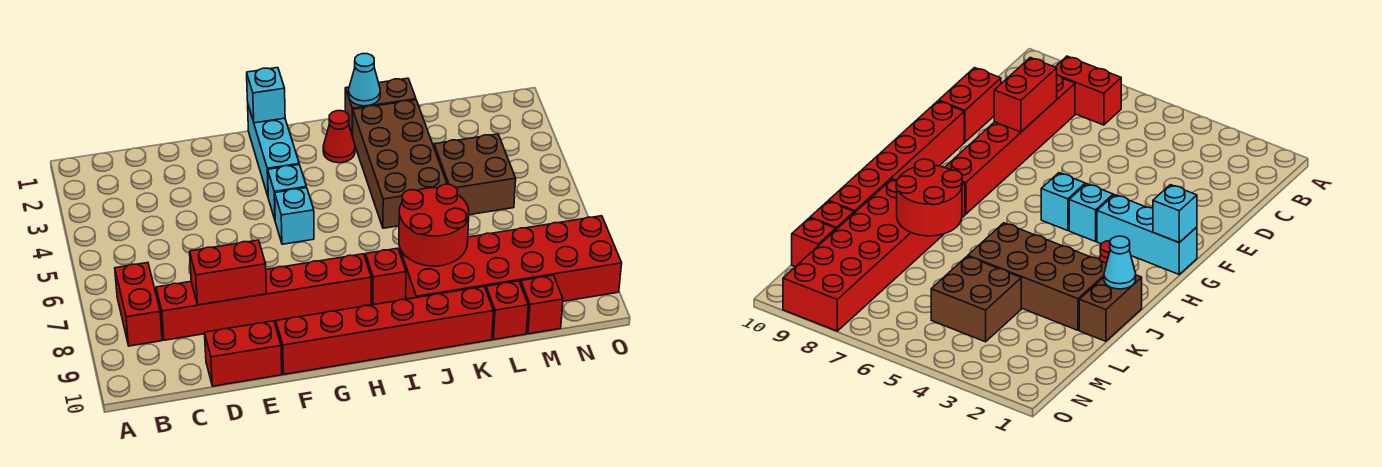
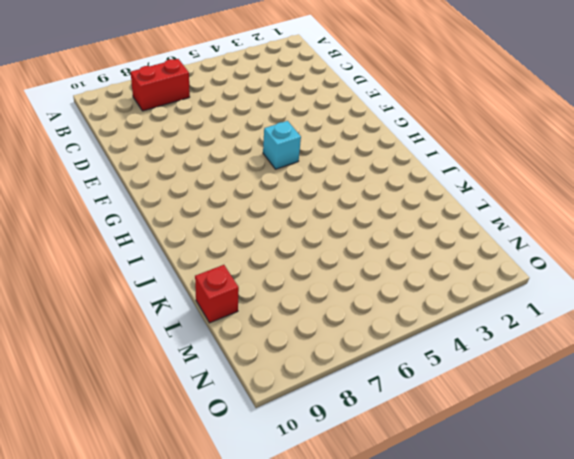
none -> red 1x6 brick [156,254,371,340]
none -> red 1x2 brick [205,321,282,386]
none -> red 1x6 brick [276,287,493,374]

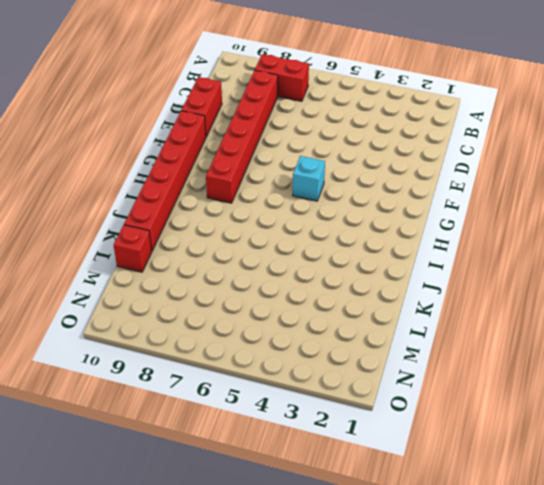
none -> cyan 1x3 brick [248,106,299,196]
none -> cyan 1x1 brick [268,165,306,219]
none -> red 1x1 cone [323,111,355,163]

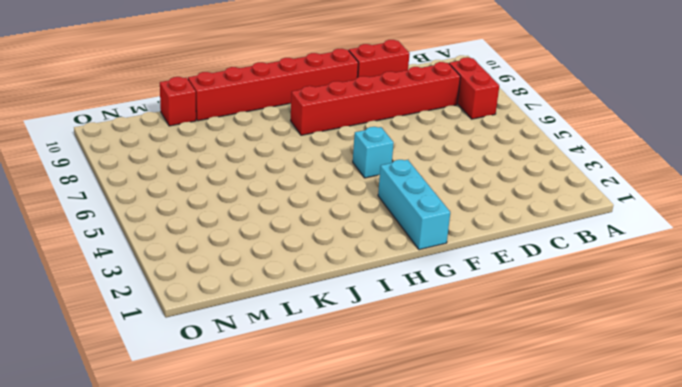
none -> cyan 1x1 brick [268,165,306,219]
none -> red 1x1 cone [323,111,355,163]
none -> red 1x1 brick [365,248,406,305]

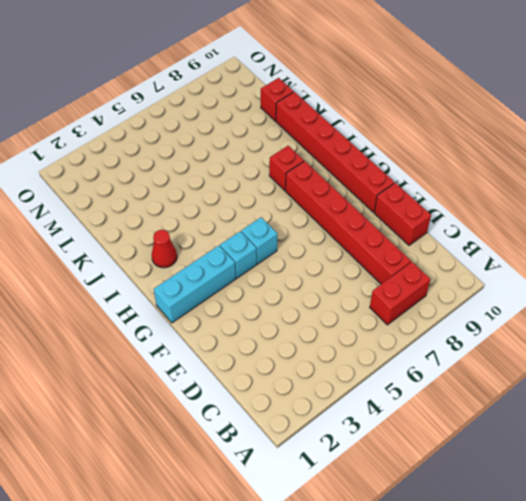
none -> brown 1x2 brick [345,78,416,136]
none -> brown 2x4 brick [353,100,447,228]
none -> red 2x6 brick [400,216,622,301]

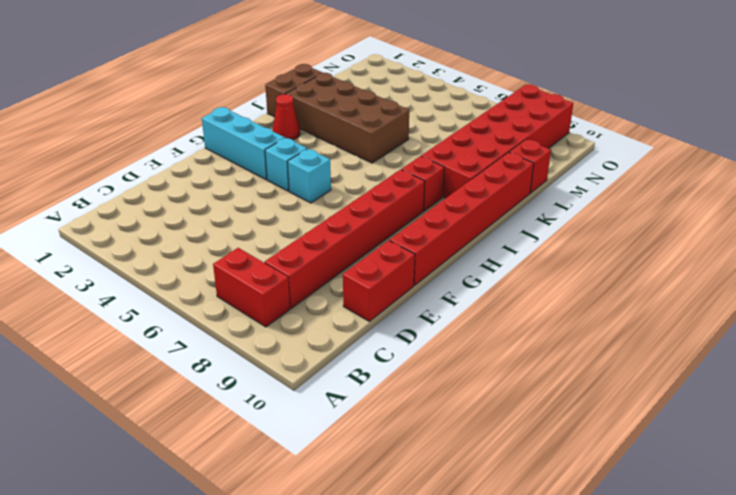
none -> brown 2x2 brick [434,134,516,215]
none -> red 1x1 brick [521,275,563,334]
none -> red 1x2 brick [190,240,266,305]

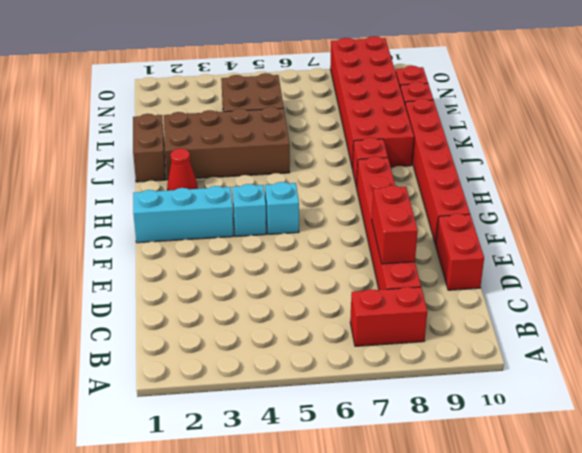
none -> cyan 1x1 brick [247,68,285,123]
none -> cyan 1x1 cone [349,54,380,106]
none -> red 2x2 round brick [399,184,469,266]

